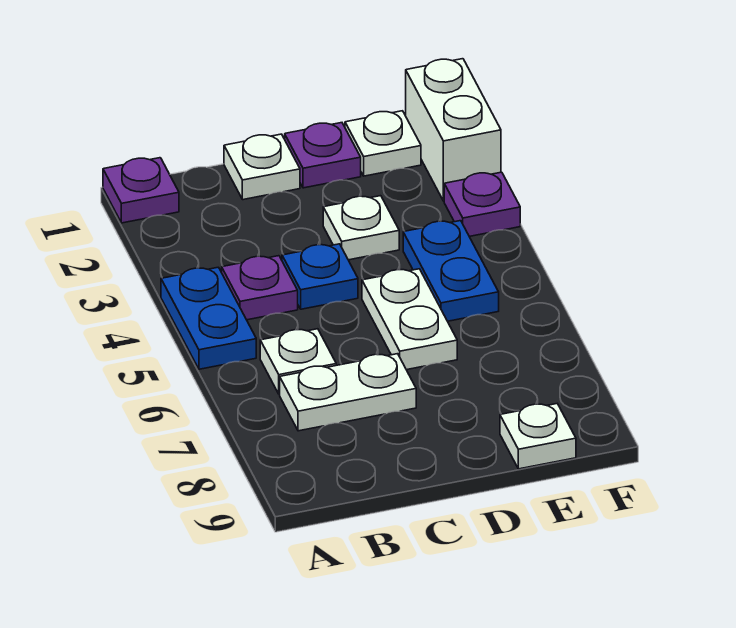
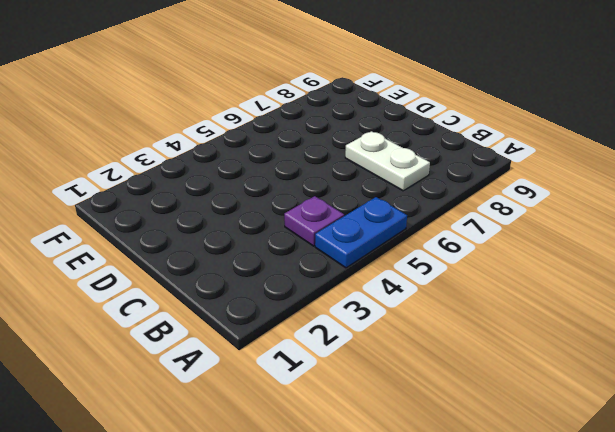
none -> purple 1x1 plate [103,158,179,223]
none -> white 1x1 plate [260,329,336,394]
none -> white 1x1 plate [224,134,300,200]

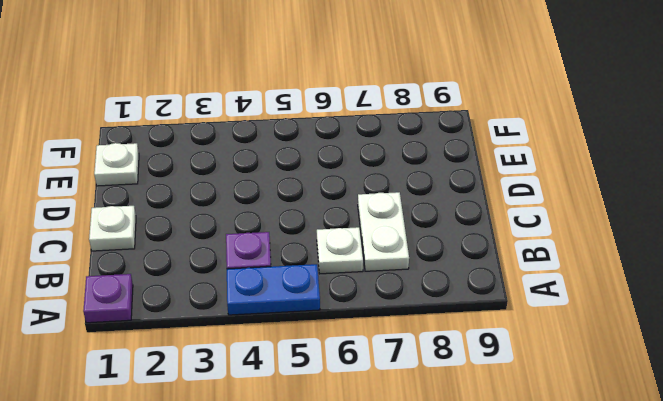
none -> blue 1x1 plate [282,244,358,309]
none -> purple 1x1 plate [285,123,361,188]
none -> white 1x1 plate [323,196,399,260]

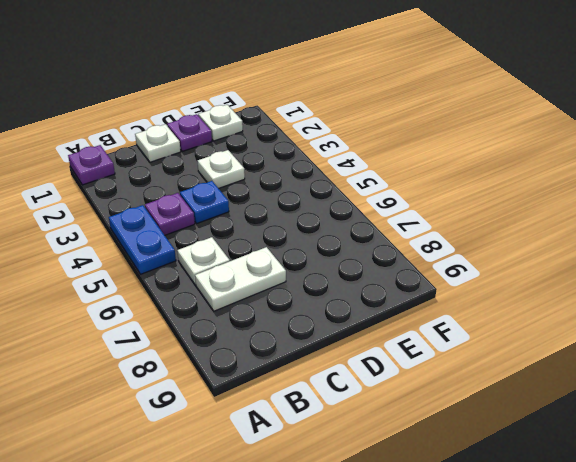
none -> white 1x2 plate [362,269,457,370]
none -> blue 1x2 plate [403,221,499,321]
none -> white 1x1 plate [500,404,576,469]

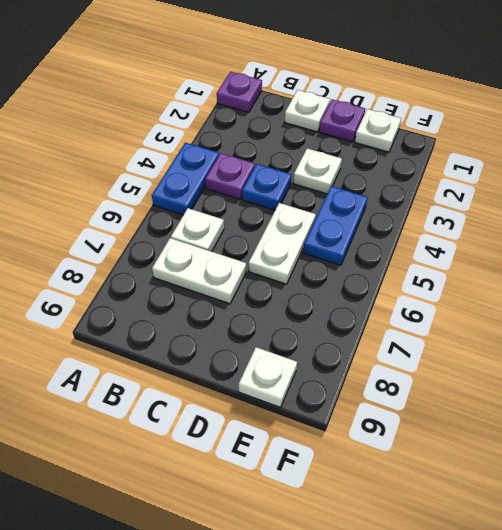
none -> white 1x2 brick [406,59,501,201]
none -> purple 1x1 plate [444,172,520,237]

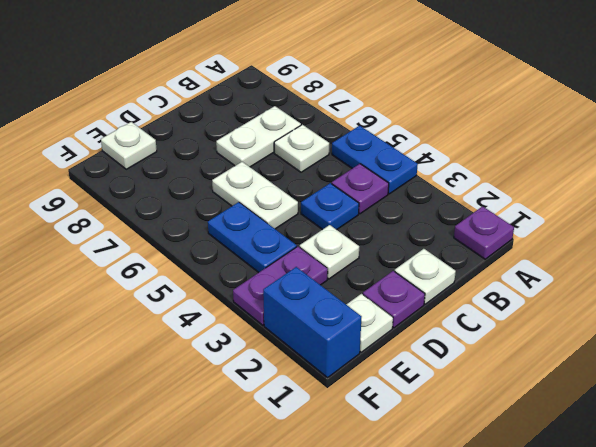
purple 1x2 plate [233,246,328,325] -> purple 1x1 plate [444,172,520,237]
blue 1x2 brick [263,267,361,378] -> white 1x2 brick [406,59,501,201]

